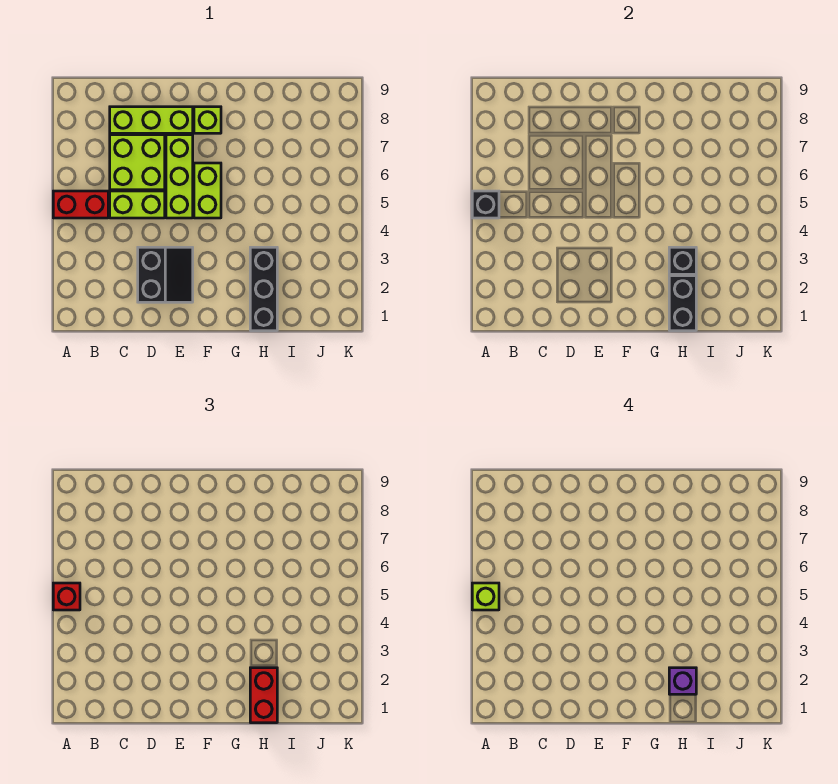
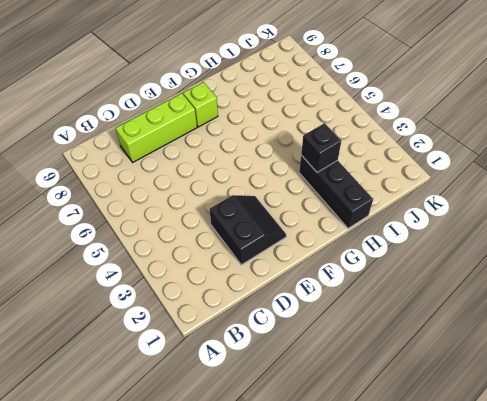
none -> red 1x2 brick [53,191,108,218]
none -> lime 1x2 brick [110,191,165,218]
none -> lime 2x2 brick [110,135,165,190]

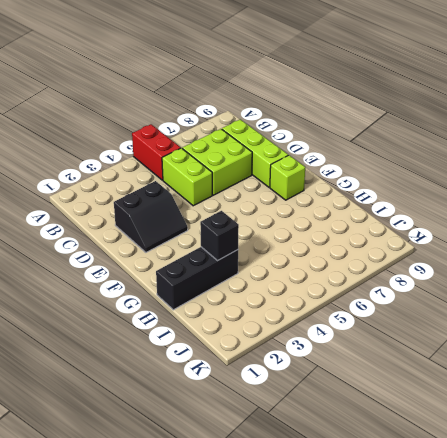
none -> lime 1x3 brick [166,135,193,218]
none -> lime 1x2 brick [194,163,221,218]
none -> black 1x1 brick [472,191,499,218]

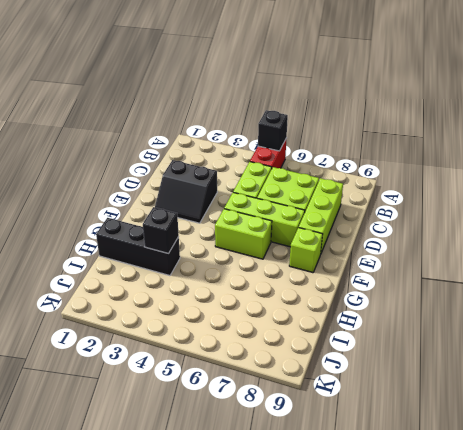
none -> black 1x2 brick [669,276,696,331]
none -> red 1x1 brick [53,583,80,610]
none -> red 1x2 brick [250,668,277,723]

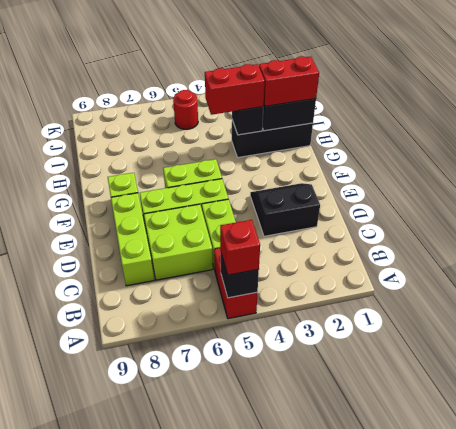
red 1x2 brick [205,64,265,115] -> none
red 1x1 round brick [173,90,198,129] -> none
none -> lime 1x1 brick [472,583,499,610]
none -> purple 1x1 brick [669,668,696,694]

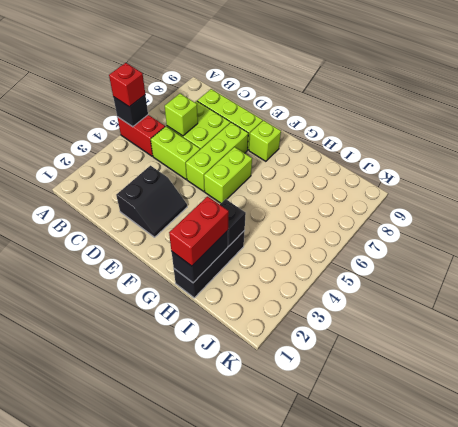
lime 1x1 brick [165,94,198,136] -> lime 1x1 brick moved to [472,583,499,610]
none -> purple 1x1 brick [669,668,696,694]

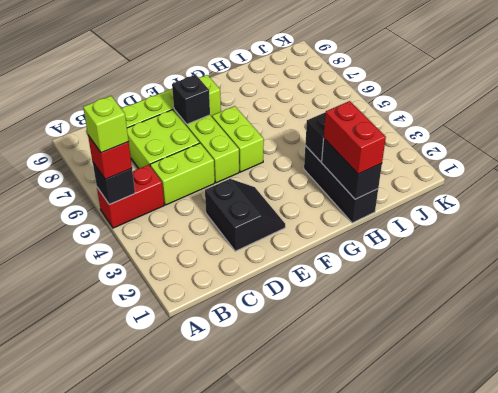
black 1x1 brick [172,75,210,124] -> none
none -> purple 1x1 brick [669,668,696,694]

